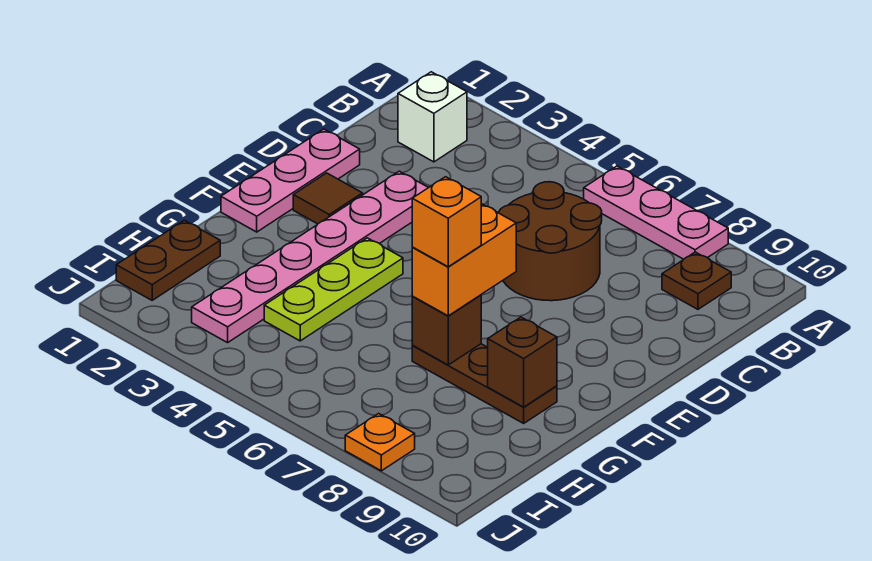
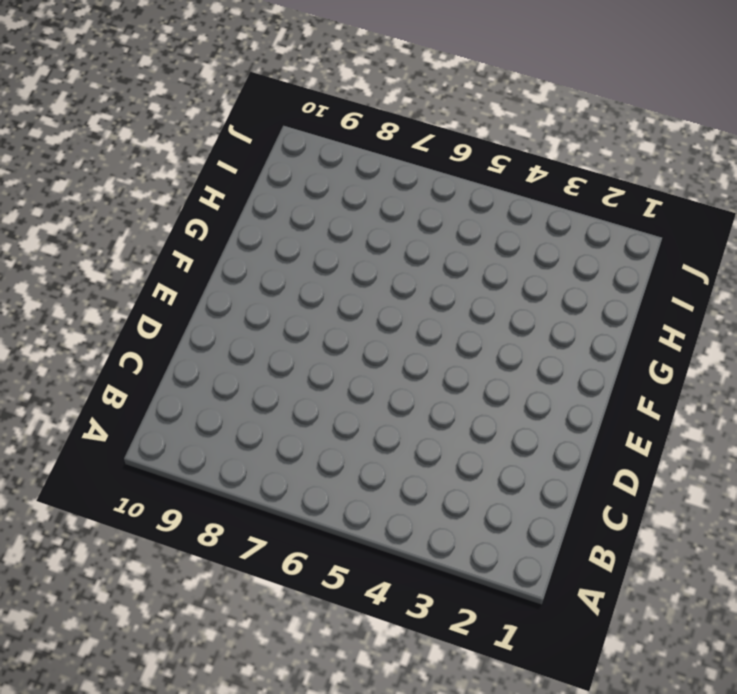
none -> pink 1x3 plate [584,166,728,259]
none -> white 1x1 brick [398,72,467,162]
none -> brown 1x1 plate [662,252,731,309]

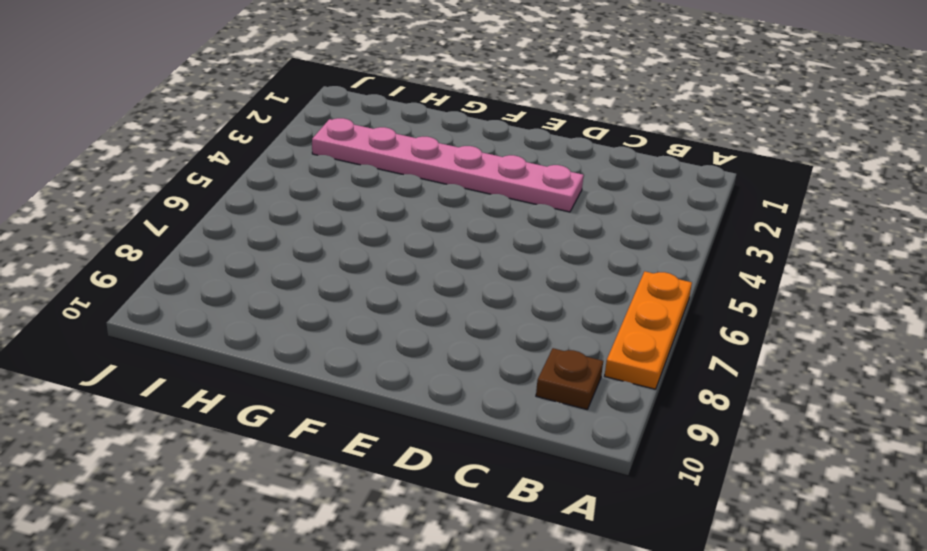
orange 1x3 plate [605,271,692,389] -> pink 1x3 plate [584,166,728,259]
none -> white 1x1 brick [398,72,467,162]
none -> brown 2x2 round brick [499,182,602,301]
none -> pink 1x3 plate [221,129,360,232]

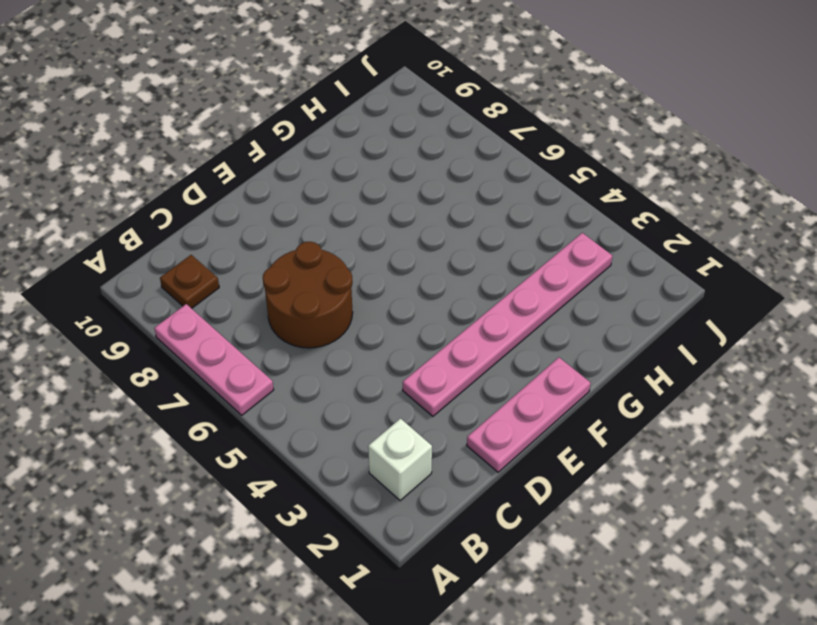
none -> brown 1x1 tile [293,173,363,224]
none -> lime 1x3 plate [264,238,403,341]
none -> brown 1x3 plate [412,344,557,423]

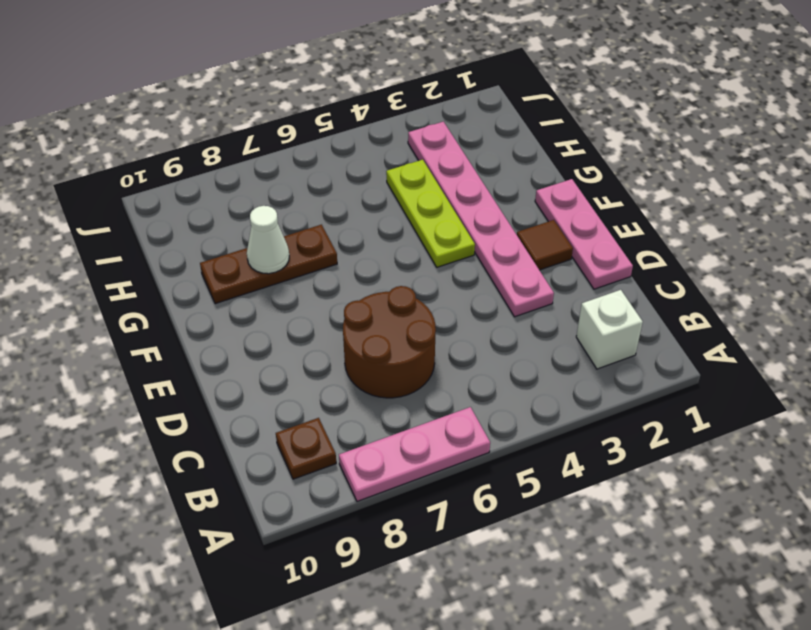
white 1x1 cone [247,206,289,274] -> none
none -> brown 1x2 plate [116,220,220,300]
none -> orange 1x1 plate [345,413,415,471]
none -> brown 1x1 brick [412,295,481,365]

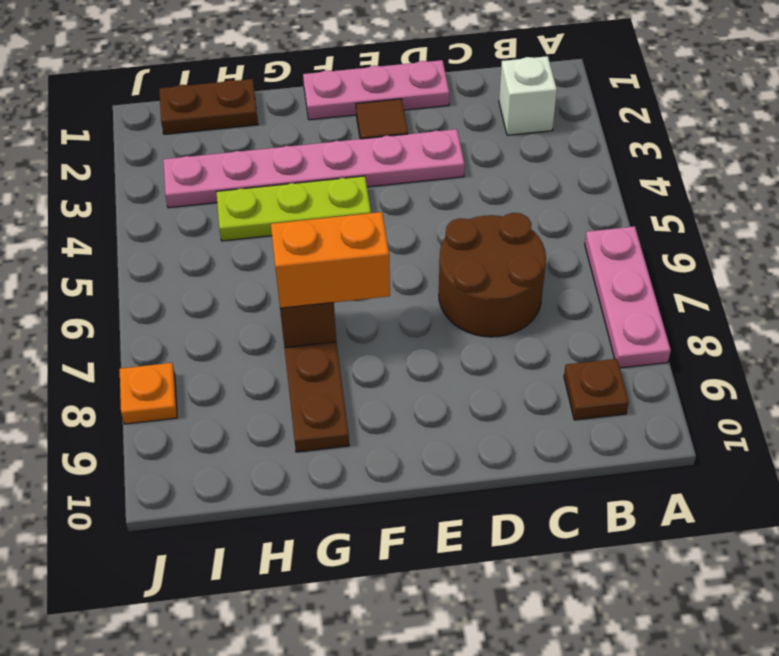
none -> brown 1x1 brick [488,317,557,407]
none -> orange 1x1 brick [412,177,481,267]

